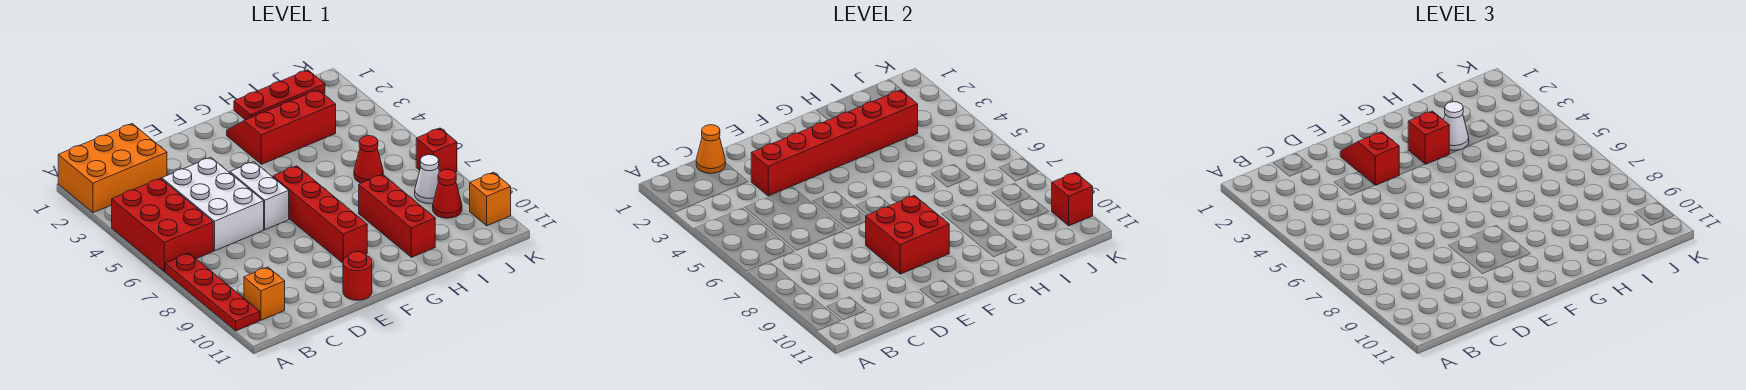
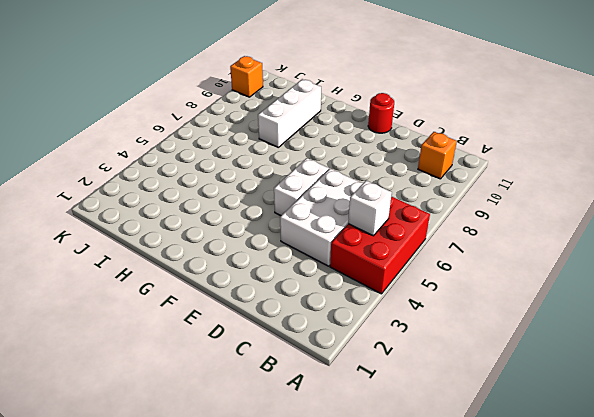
white 1x1 brick [348,180,392,236] -> none
white 1x3 brick [258,79,321,147] -> red 1x3 brick [359,174,435,257]
none -> orange 2x3 brick [58,124,167,213]
none -> red 1x4 plate [165,253,260,331]
none -> red 1x4 brick [273,166,367,263]

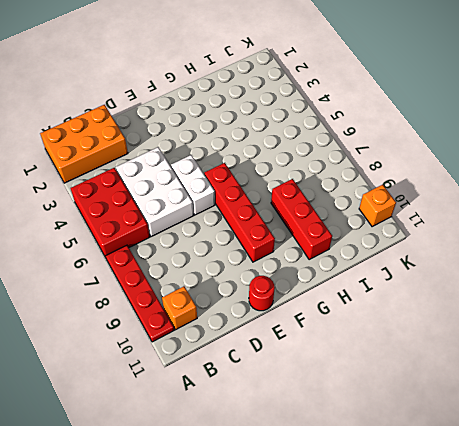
none -> red 2x3 slope [227,90,336,164]
none -> red 1x3 plate [234,70,325,120]
none -> red 1x1 cone [354,136,383,183]

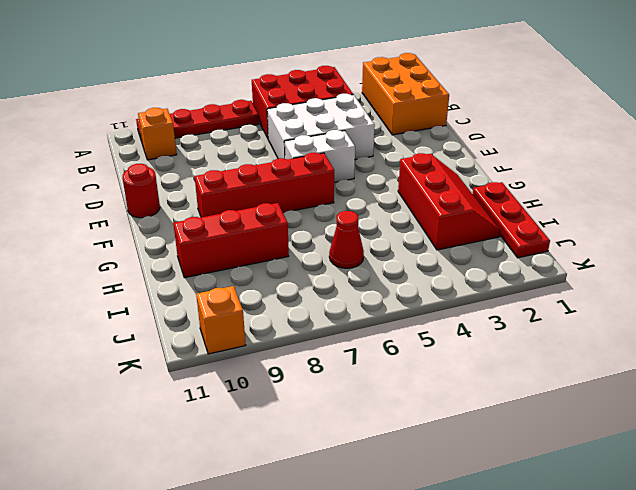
none -> white 1x1 cone [415,155,439,204]
none -> red 1x1 cone [433,169,462,218]
none -> red 1x1 brick [416,128,457,172]

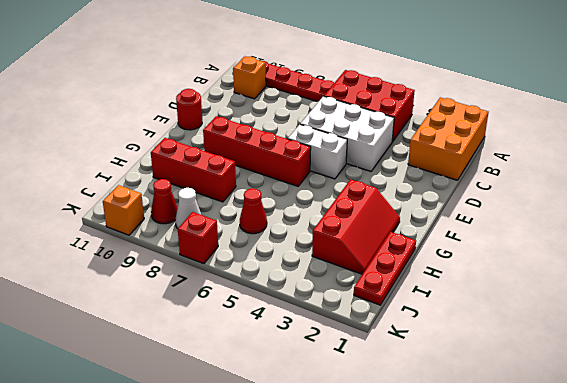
none -> orange 1x1 cone [696,125,725,173]
none -> red 1x6 brick [751,90,918,196]
none -> red 2x2 brick [865,195,949,274]

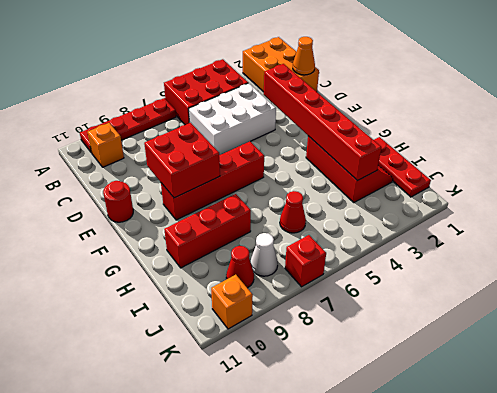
none -> white 1x2 brick [230,162,289,230]
none -> red 1x1 brick [1052,172,1093,226]
none -> red 1x2 slope [1340,132,1399,185]

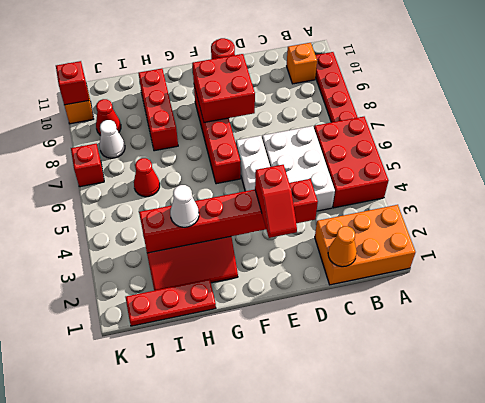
none -> red 1x1 brick [1408,111,1449,164]

